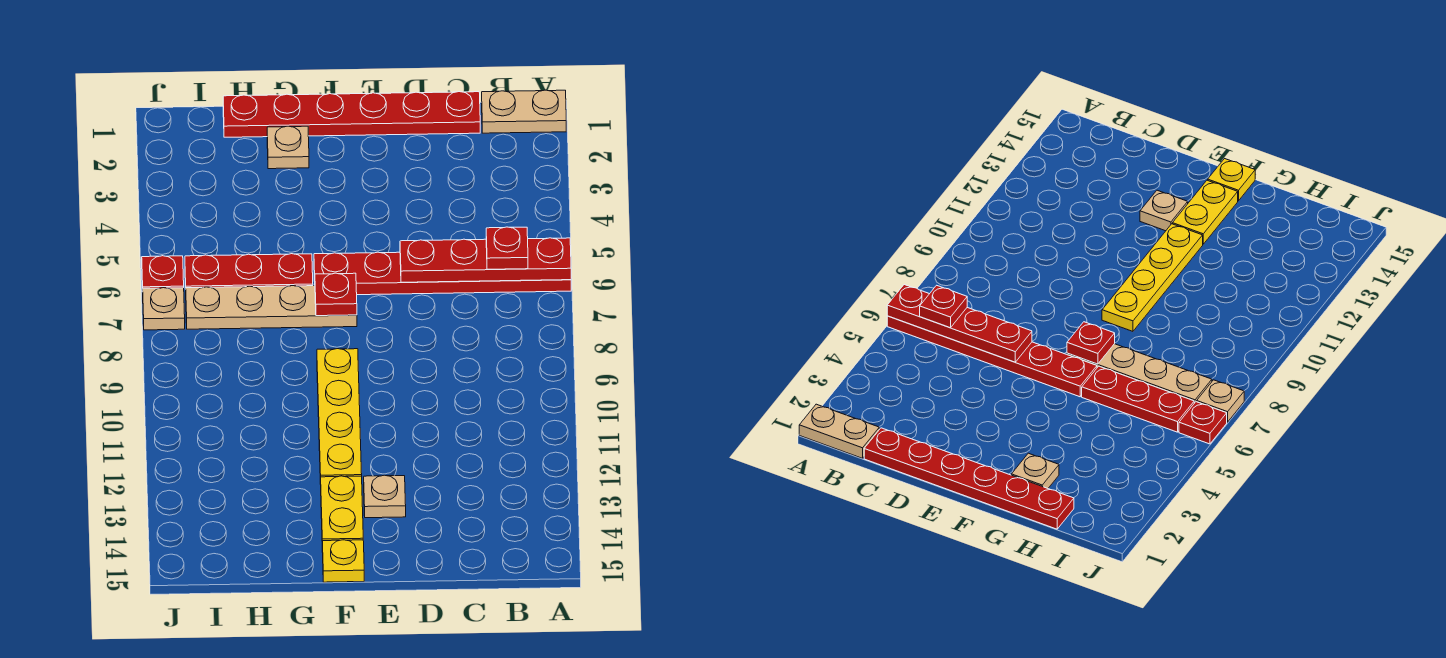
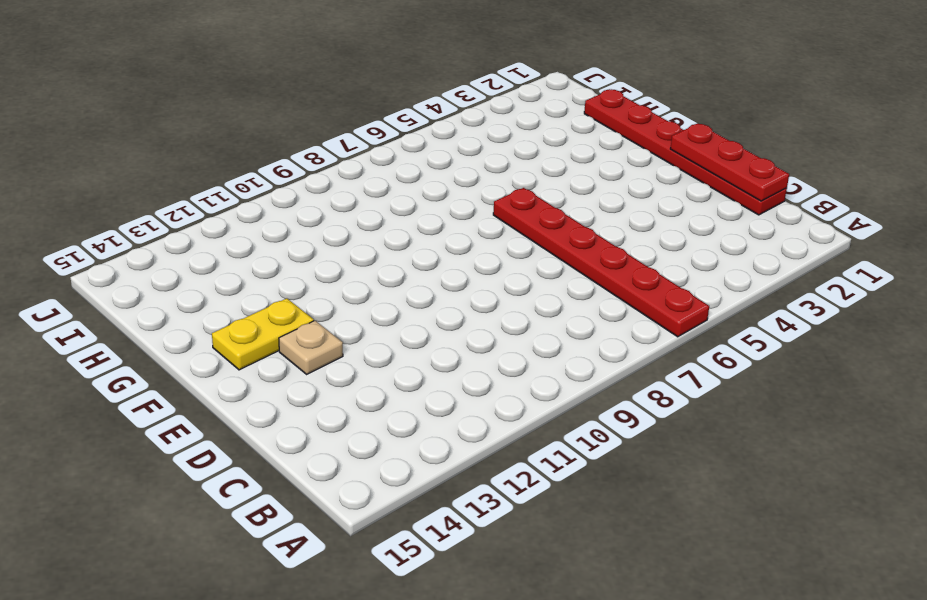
red 1x3 plate [670,124,789,201] -> red 1x3 plate moved to [185,254,313,289]
none -> tan 1x2 plate [482,90,566,133]
none -> tan 1x4 plate [186,286,357,329]
none -> yellow 1x4 plate [317,349,362,484]

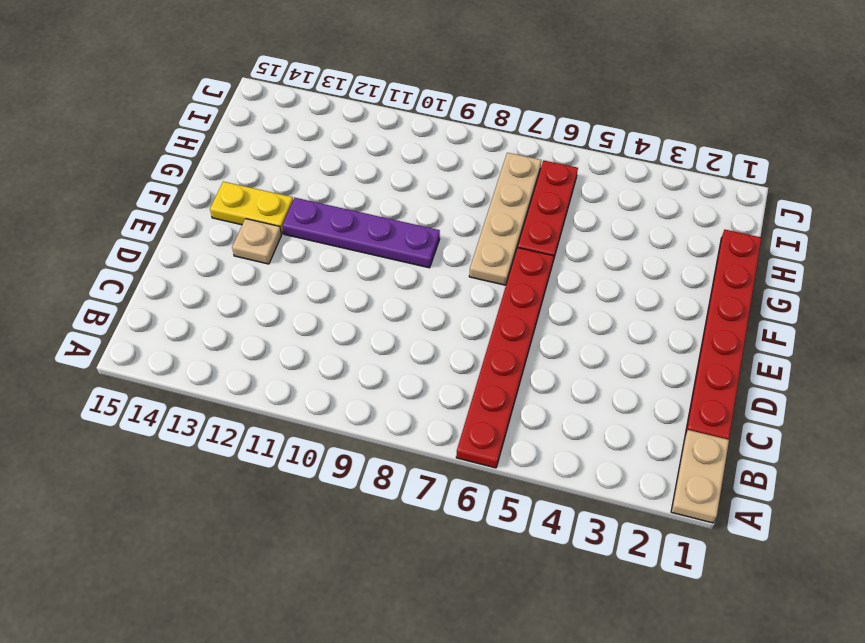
purple 1x4 plate [282,198,440,268] -> yellow 1x4 plate [317,349,362,484]
none -> yellow 1x1 plate [322,540,364,582]
none -> tan 1x1 plate [267,126,309,169]
none -> red 1x1 plate [142,256,184,292]

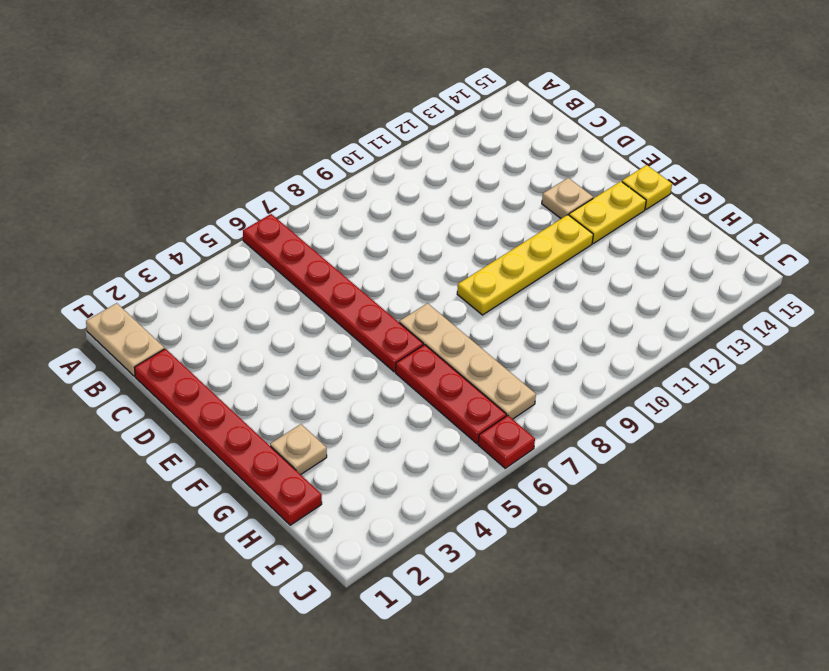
none -> tan 1x1 plate [143,288,185,330]
none -> red 1x4 plate [400,238,571,282]
none -> red 1x1 plate [315,273,357,316]

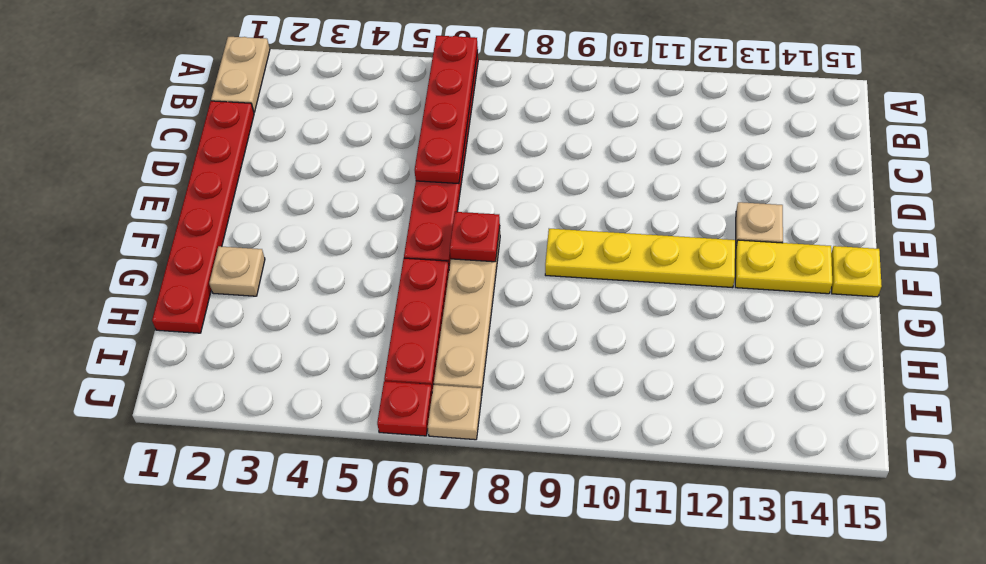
none -> red 1x1 plate [486,227,528,269]

